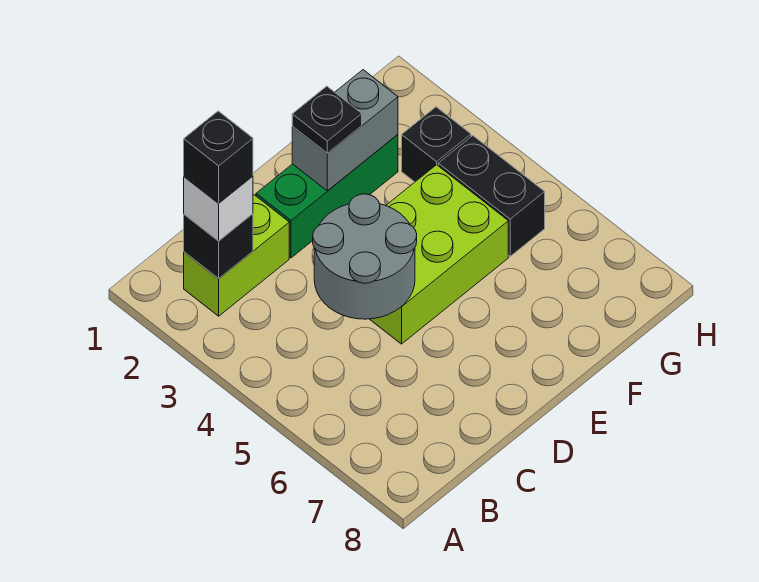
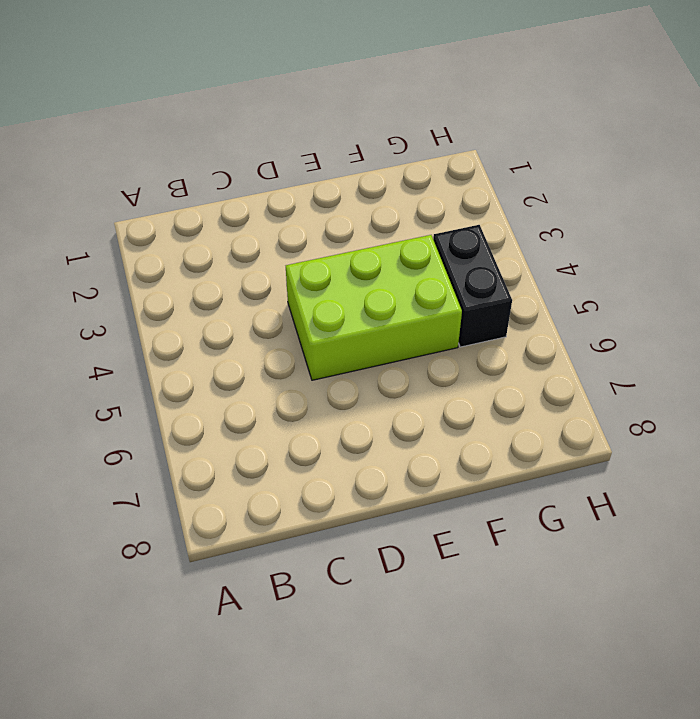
none -> lime 1x2 brick [184,195,289,316]
none -> green 1x3 brick [256,135,398,258]

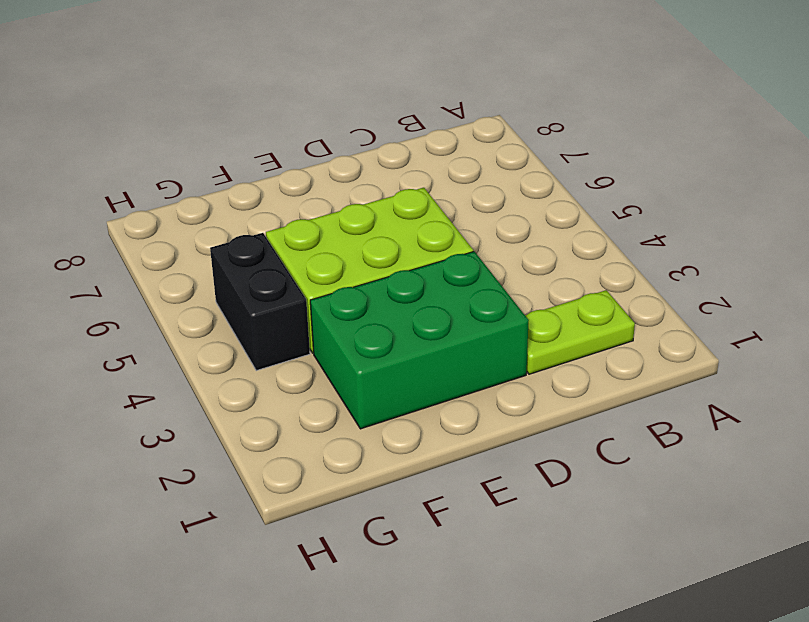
lime 1x2 plate [525,290,635,374] -> lime 1x2 brick [184,195,289,316]
green 2x3 brick [310,251,529,429] -> green 1x3 brick [256,135,398,258]
none -> black 1x1 brick [402,107,471,182]
none -> black 1x1 brick [184,214,253,279]

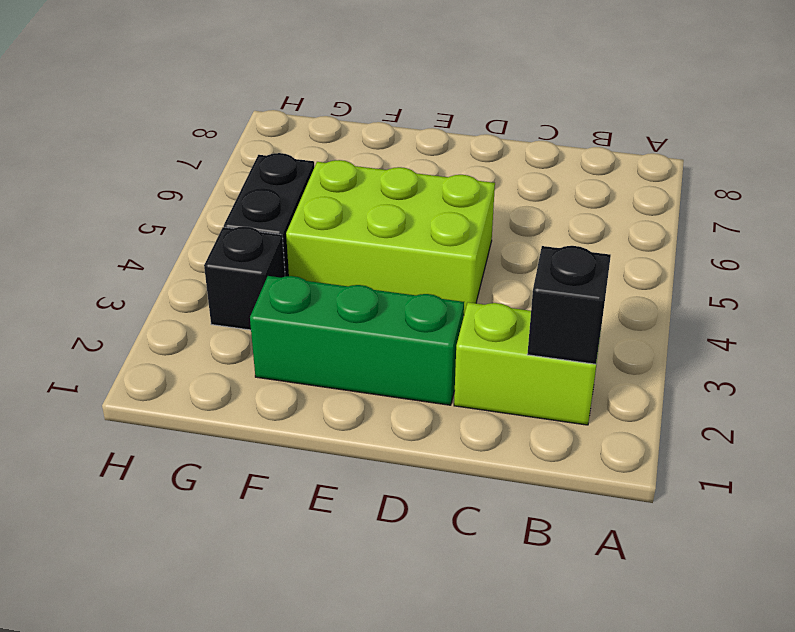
none -> grey 2x2 round brick [313,194,417,319]
none -> grey 1x2 brick [292,70,398,191]

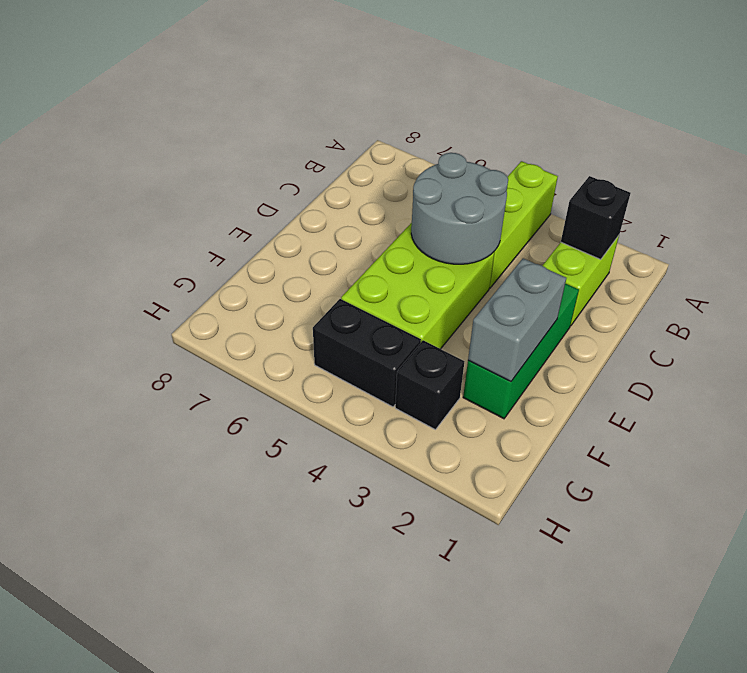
lime 1x3 brick [489,161,558,288] -> none
none -> white 1x1 brick [184,176,253,241]
none -> black 1x1 plate [292,86,362,153]

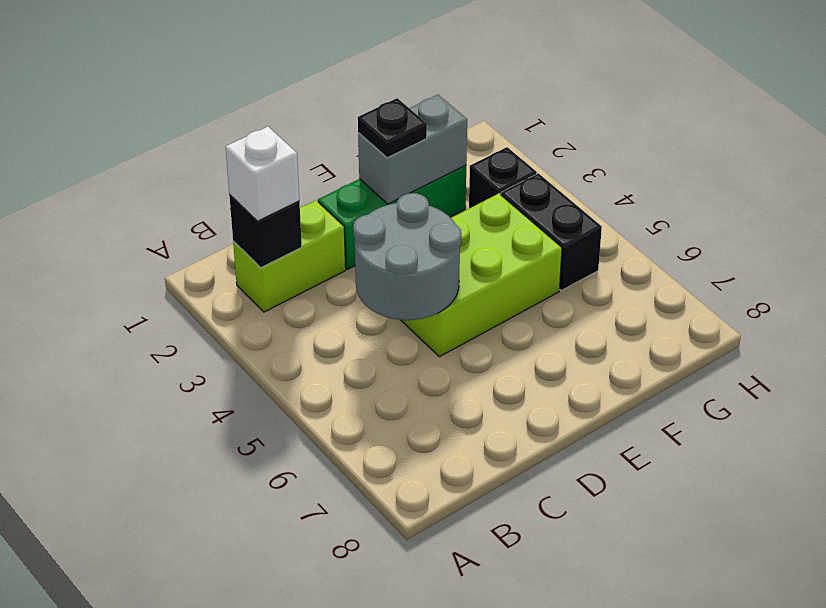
none -> black 1x1 brick [184,111,253,203]

